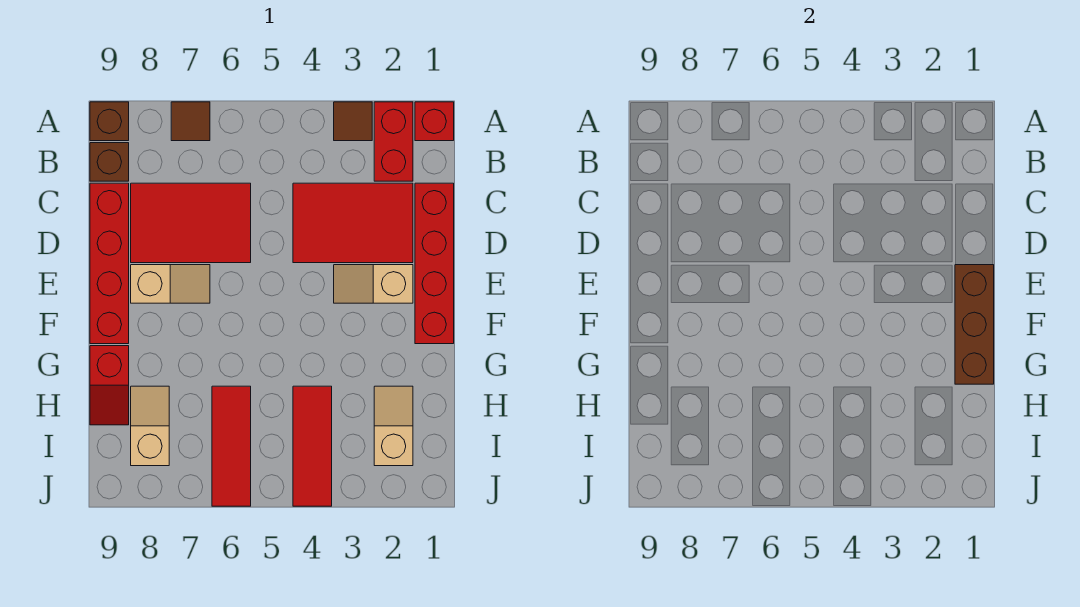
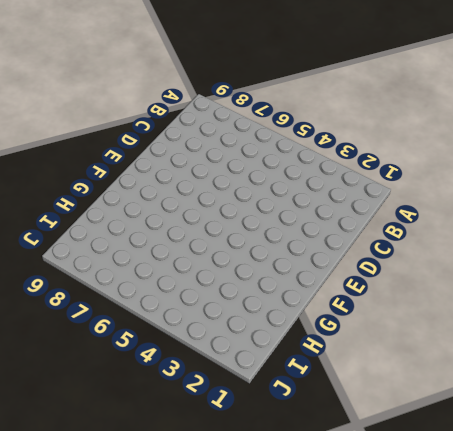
none -> red 1x1 brick [415,102,454,141]
none -> red 1x2 brick [374,102,413,181]
none -> brown 1x1 tile [334,102,372,141]

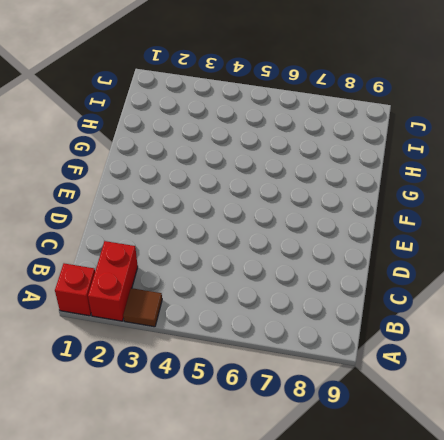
none -> brown 1x1 tile [171,102,210,141]
none -> brown 1x1 brick [90,102,129,141]
none -> brown 1x1 brick [90,143,129,181]

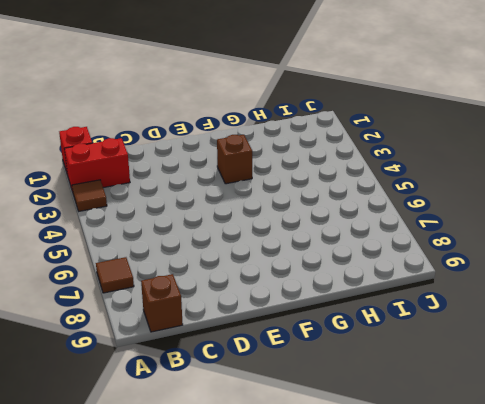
brown 1x1 brick [217,135,252,184] -> brown 1x1 brick moved to [90,102,129,141]
none -> red 1x4 brick [415,183,454,344]
none -> red 2x3 tile [293,183,413,263]
none -> red 2x3 tile [131,183,251,263]

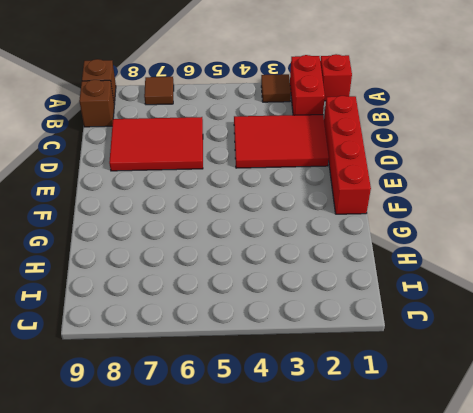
none -> red 1x4 brick [90,183,129,344]
none -> tan 1x2 slope [334,265,413,303]
none -> tan 1x2 slope [131,265,210,303]

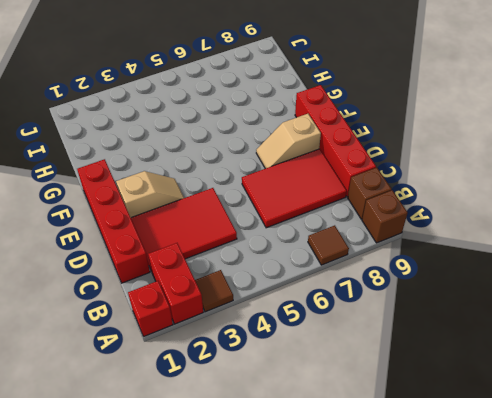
none -> red 1x2 slope [90,346,129,425]
none -> tan 1x2 slope [374,386,413,466]
none -> red 1x3 tile [293,386,332,506]

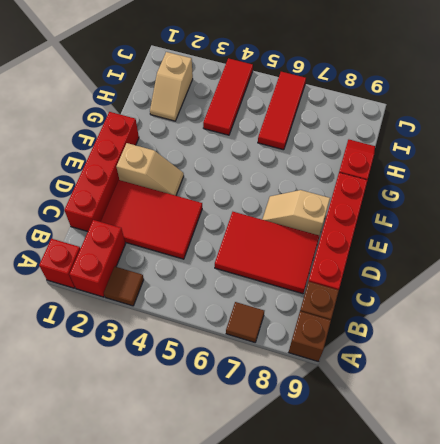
none -> tan 1x2 slope [131,386,169,466]
none -> brown 1x3 brick [955,265,994,384]

